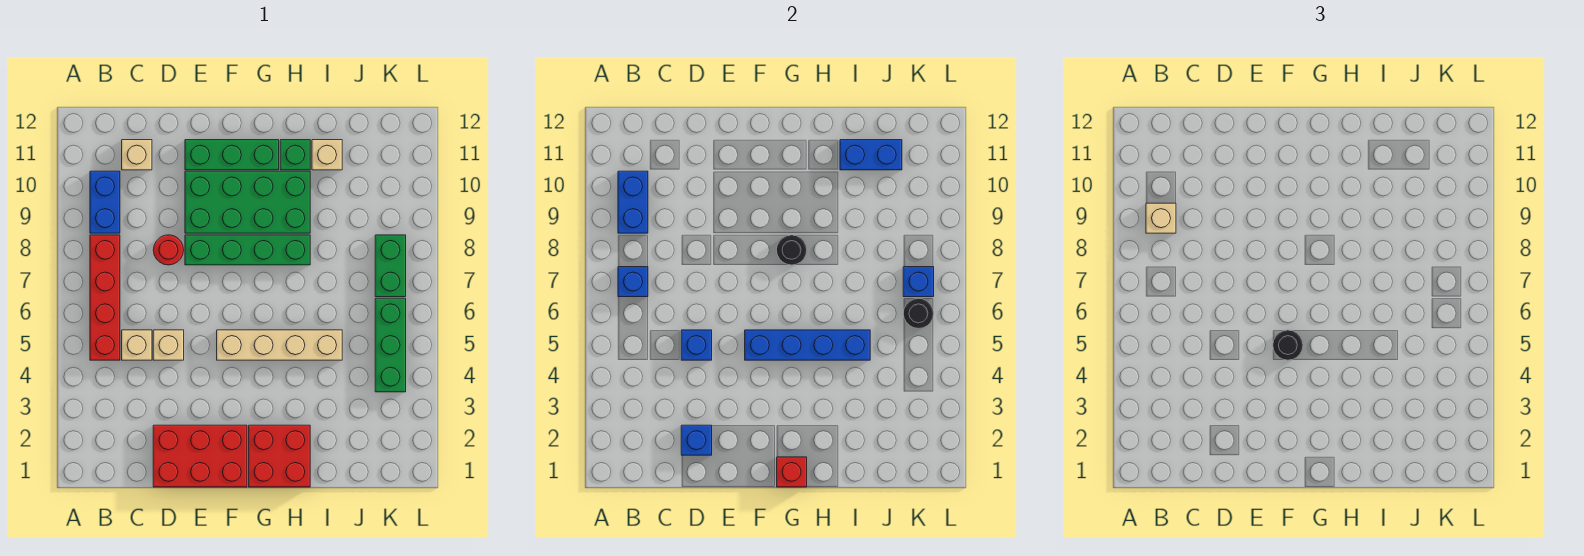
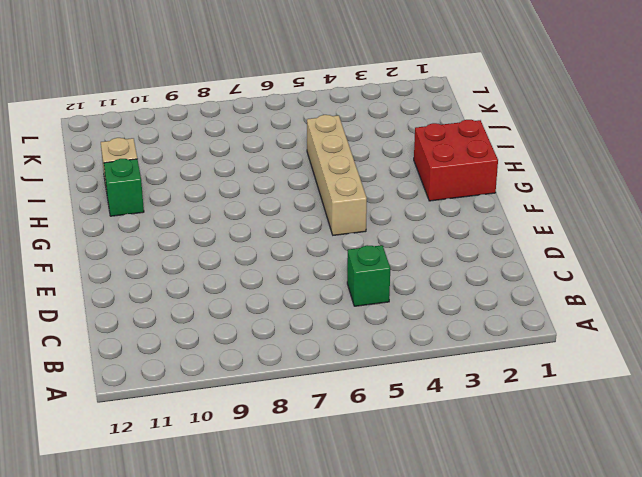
green 1x1 brick [347,245,390,306] -> tan 1x1 brick [122,330,152,360]
none -> red 1x4 brick [90,235,120,360]
none -> blue 1x2 brick [90,171,120,233]
none -> tan 1x1 brick [122,140,152,170]

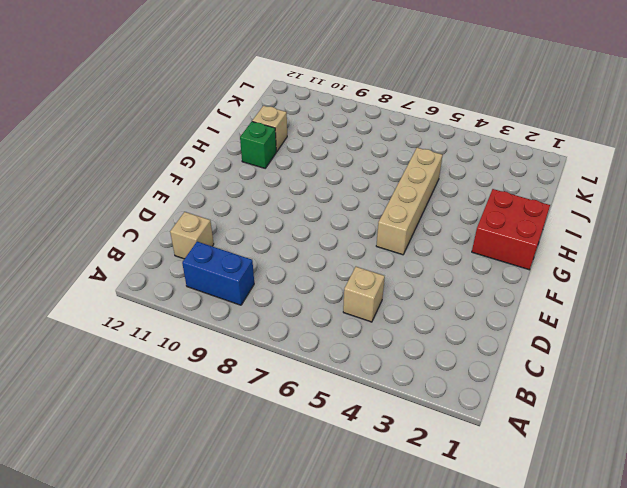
none -> red 1x4 brick [90,235,120,360]
none -> red 2x3 brick [153,425,247,487]
none -> tan 1x1 brick [153,330,184,360]

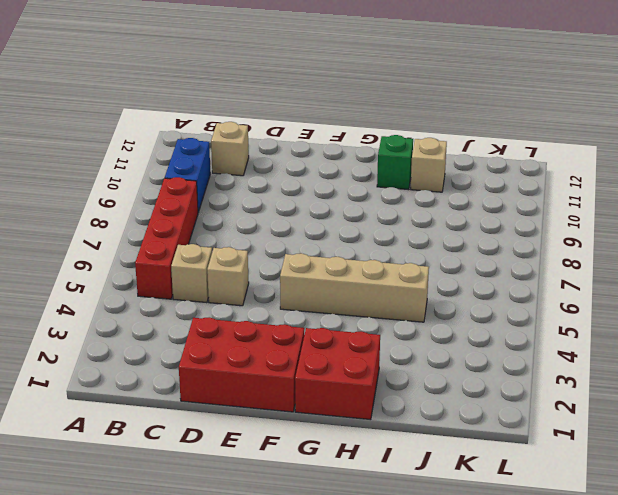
none -> red 1x1 round brick [153,235,184,265]
none -> green 1x4 brick [185,235,310,265]
none -> green 2x4 brick [185,171,310,233]

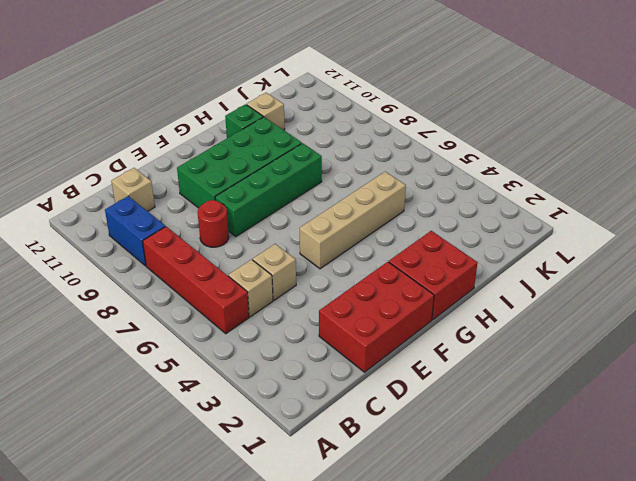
none -> green 1x3 brick [185,140,279,170]
none -> green 1x3 brick [375,298,406,392]
none -> green 1x2 brick [375,235,406,297]

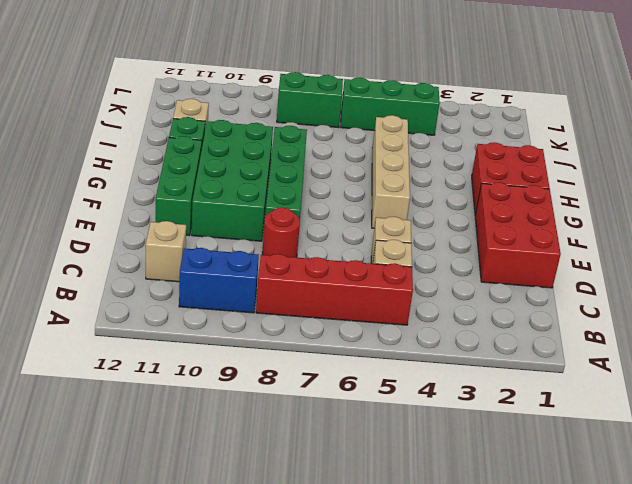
none -> blue 1x1 brick [618,267,648,297]
none -> blue 1x2 brick [618,171,648,233]
none -> blue 1x1 brick [681,425,712,455]

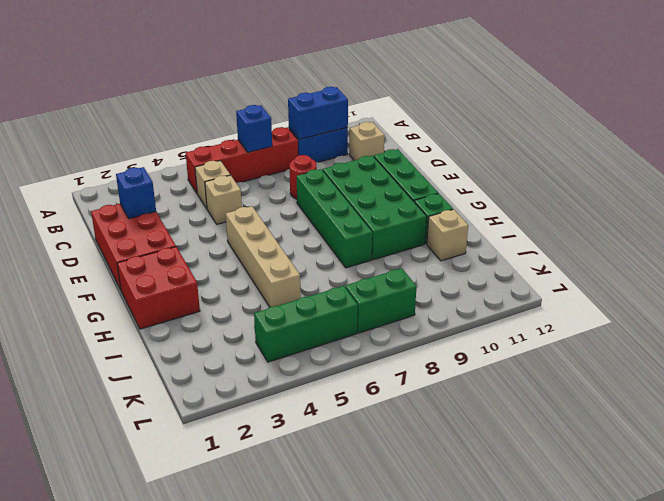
none -> blue 1x1 brick [681,330,712,360]
none -> blue 1x4 brick [745,330,870,360]
none -> red 1x1 brick [777,457,807,487]

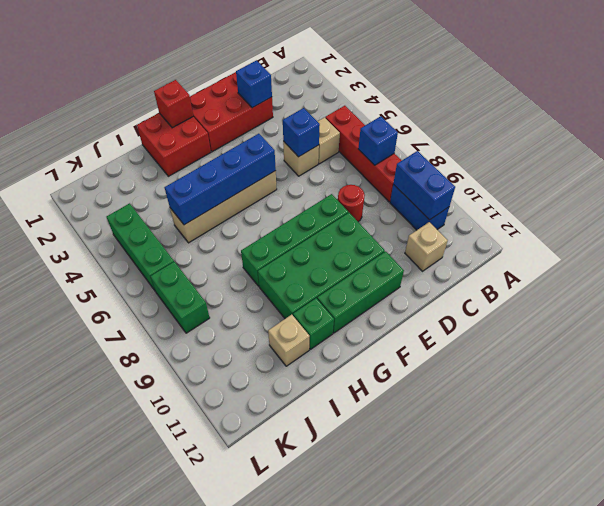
none -> black 1x1 round brick [777,235,807,265]
none -> blue 1x2 brick [840,140,902,170]
none -> black 1x1 round brick [903,298,934,328]

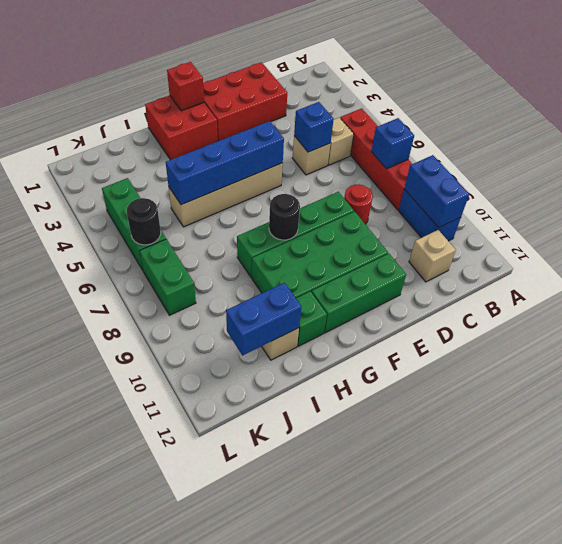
none -> blue 1x1 brick [681,425,712,455]
none -> blue 1x1 brick [903,267,934,297]
none -> tan 1x1 brick [1146,203,1176,233]

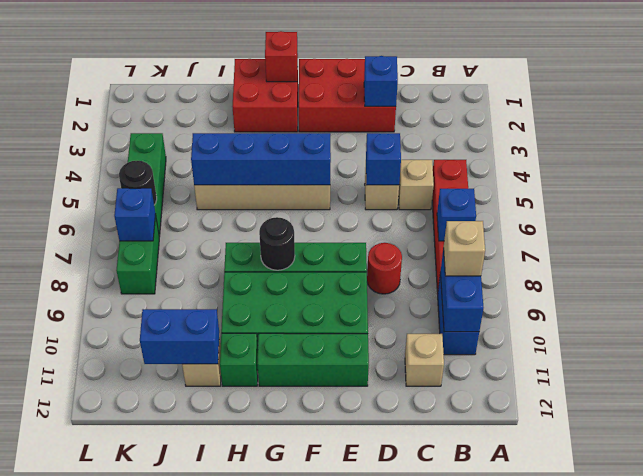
none -> black 1x1 round brick [1273,330,1303,360]

